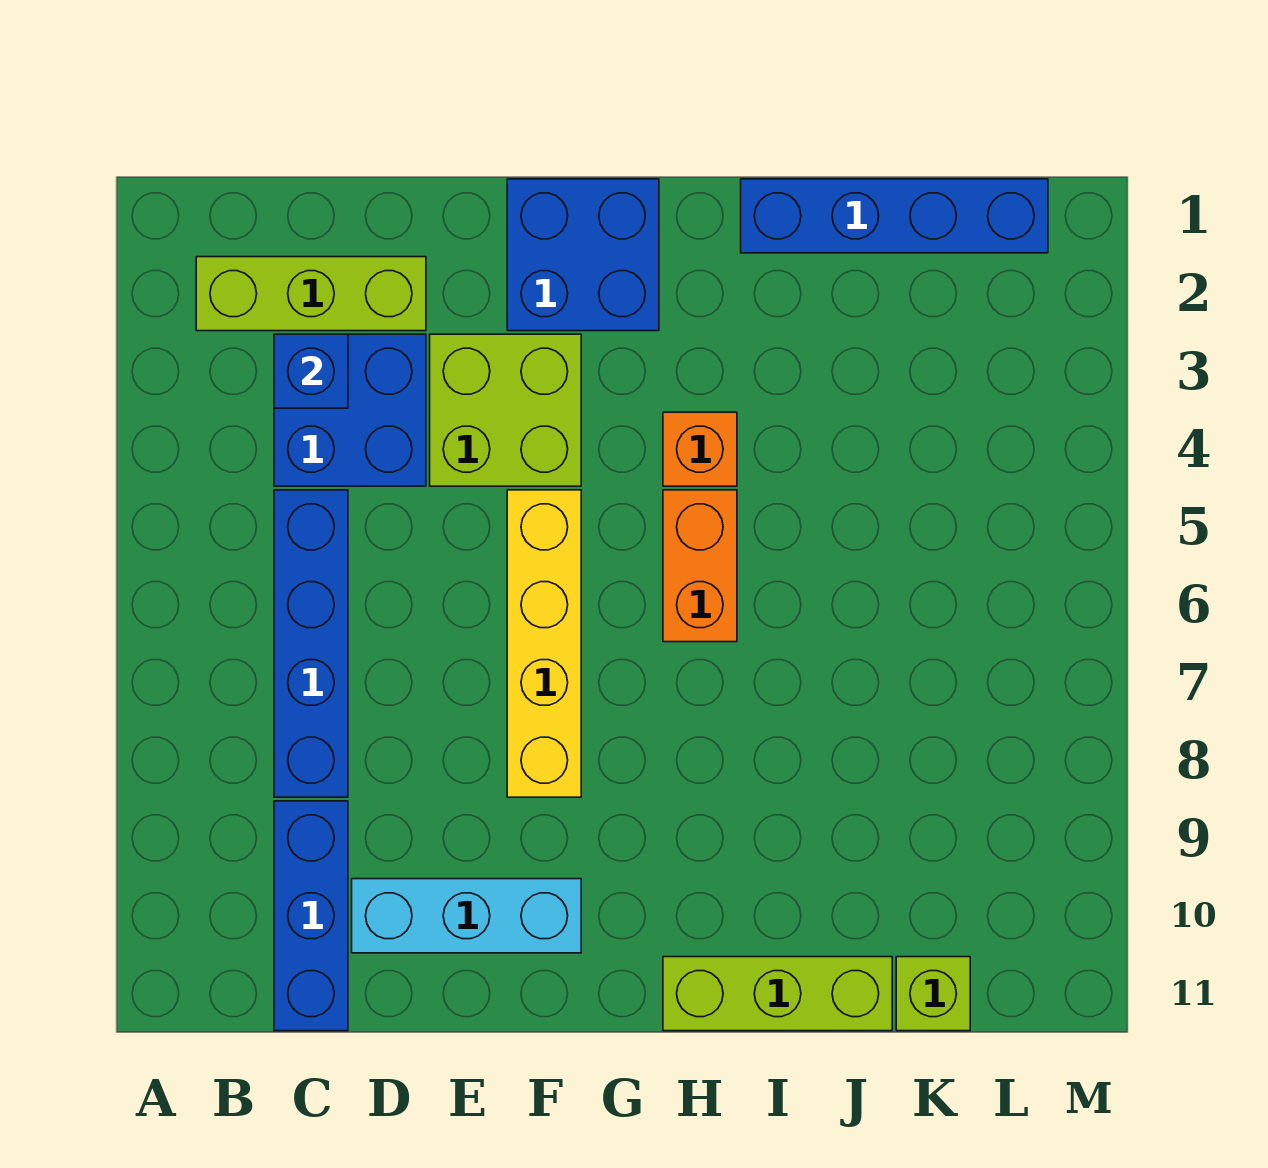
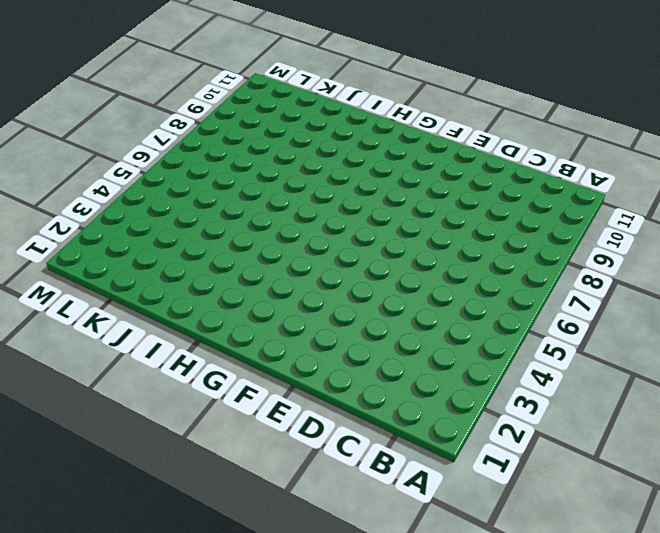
none -> lime 1x3 brick [196,257,426,331]
none -> blue 2x2 brick [274,334,426,486]
none -> blue 1x4 brick [274,490,348,797]

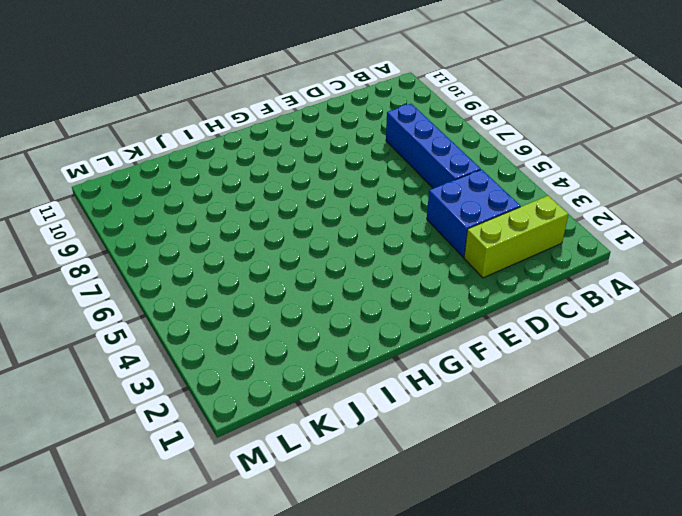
none -> blue 1x3 brick [274,801,348,1031]
none -> cyan 1x3 brick [352,879,581,953]
none -> lime 2x2 brick [430,334,581,486]

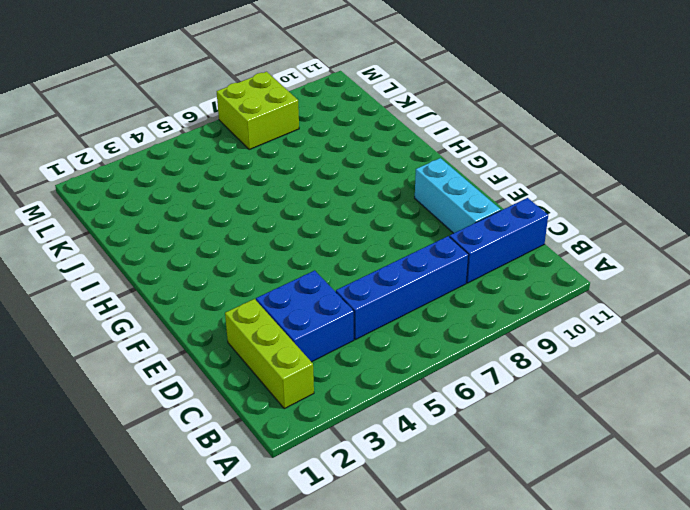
lime 2x2 brick [217,72,299,150] -> lime 2x2 brick moved to [430,334,581,486]
none -> blue 2x2 brick [507,179,659,331]
none -> yellow 1x4 brick [507,490,581,797]
none -> orange 1x1 brick [663,412,737,486]

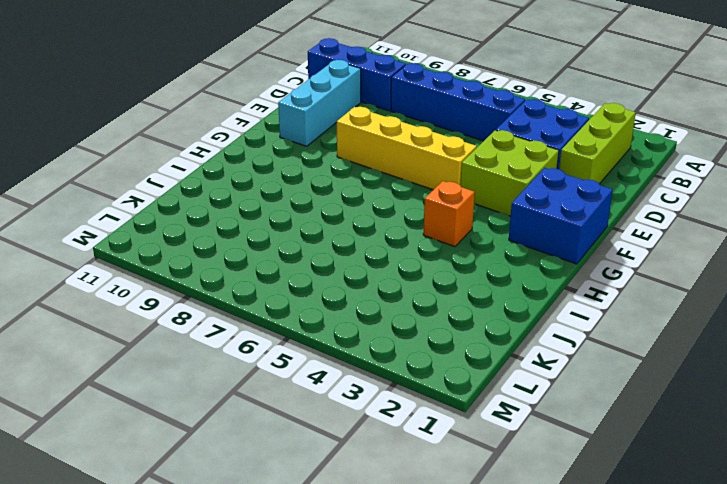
none -> orange 1x2 brick [663,490,737,642]
none -> lime 1x3 brick [663,957,892,1031]
none -> blue 1x4 brick [741,179,1048,253]

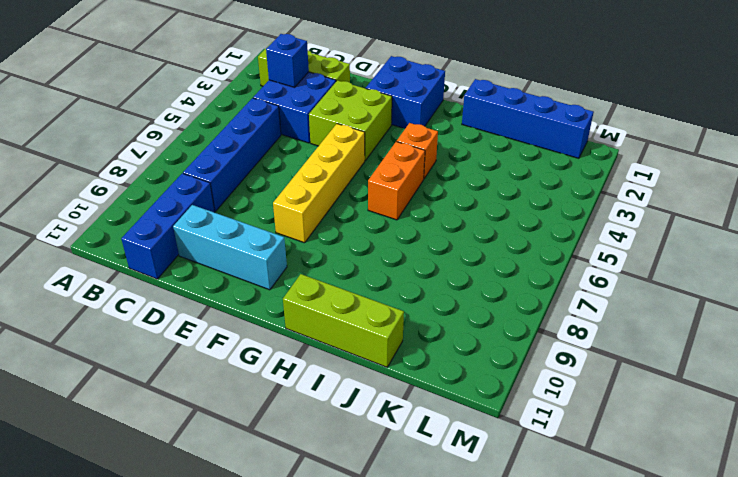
none -> lime 1x1 brick [896,957,970,1031]

